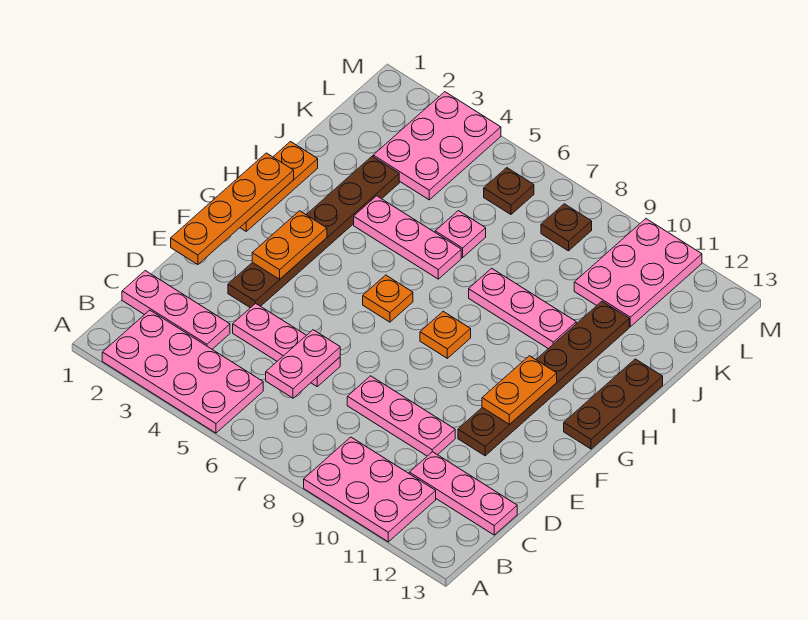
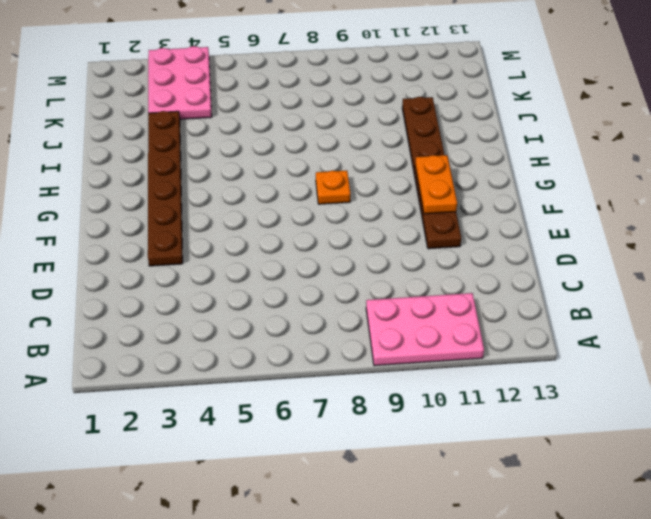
none -> pink 2x4 plate [102,310,263,433]
none -> pink 1x3 plate [122,271,230,349]
none -> pink 1x3 plate [409,452,517,535]

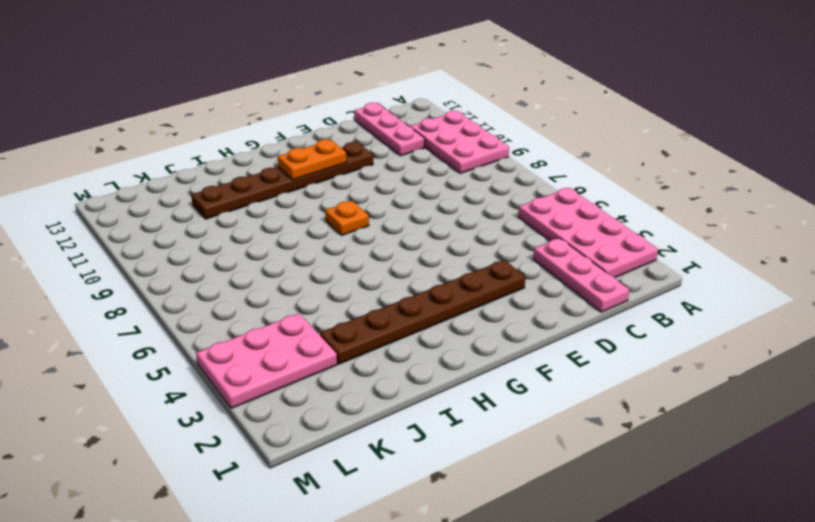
none -> pink 1x3 plate [233,303,340,387]
none -> pink 1x3 plate [347,376,455,456]
none -> orange 1x3 plate [240,142,318,231]

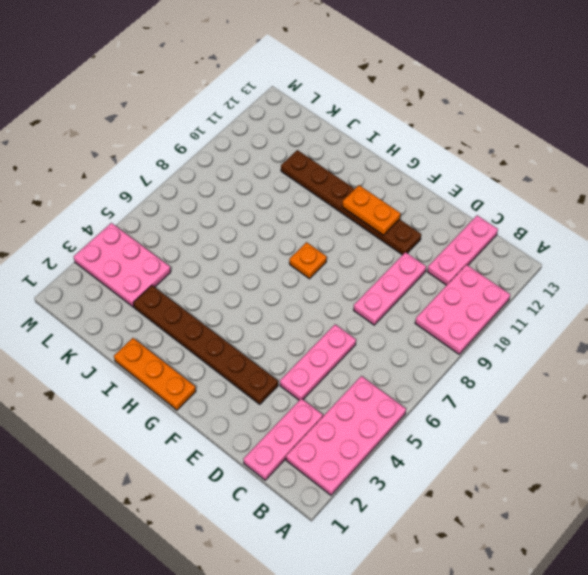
none -> orange 1x1 plate [363,275,413,322]
none -> brown 1x3 plate [564,359,663,449]
none -> pink 1x3 plate [354,196,461,279]

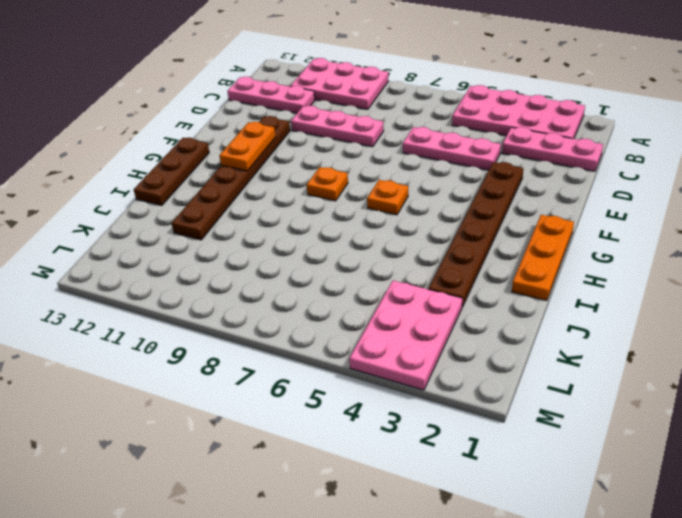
none -> pink 1x3 plate [354,196,461,279]
none -> pink 1x3 plate [469,268,576,349]
none -> pink 1x1 plate [435,211,486,258]

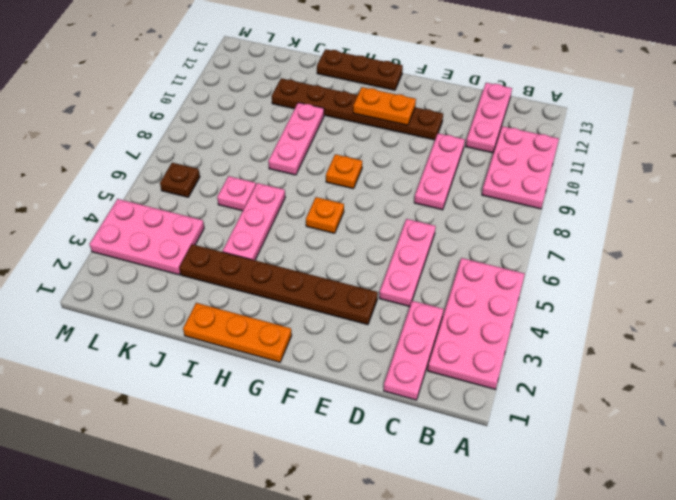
none -> pink 2x3 plate [574,219,702,327]
none -> brown 1x1 plate [541,204,592,251]
none -> pink 1x2 plate [266,330,340,398]

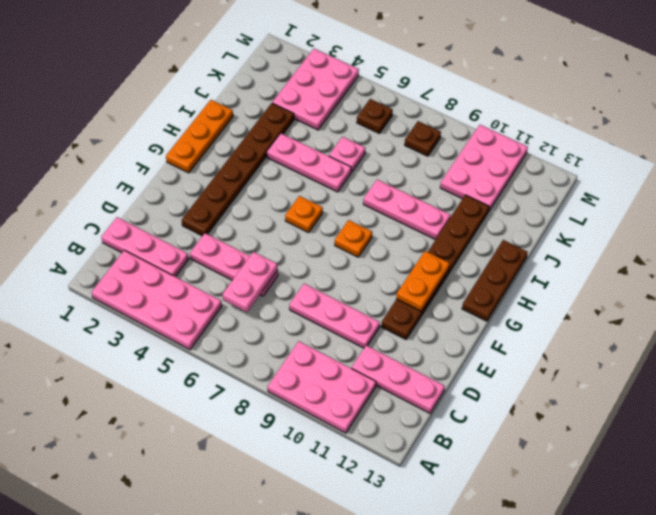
none -> orange 1x4 plate [171,153,294,265]
none -> orange 1x2 plate [252,211,327,279]

